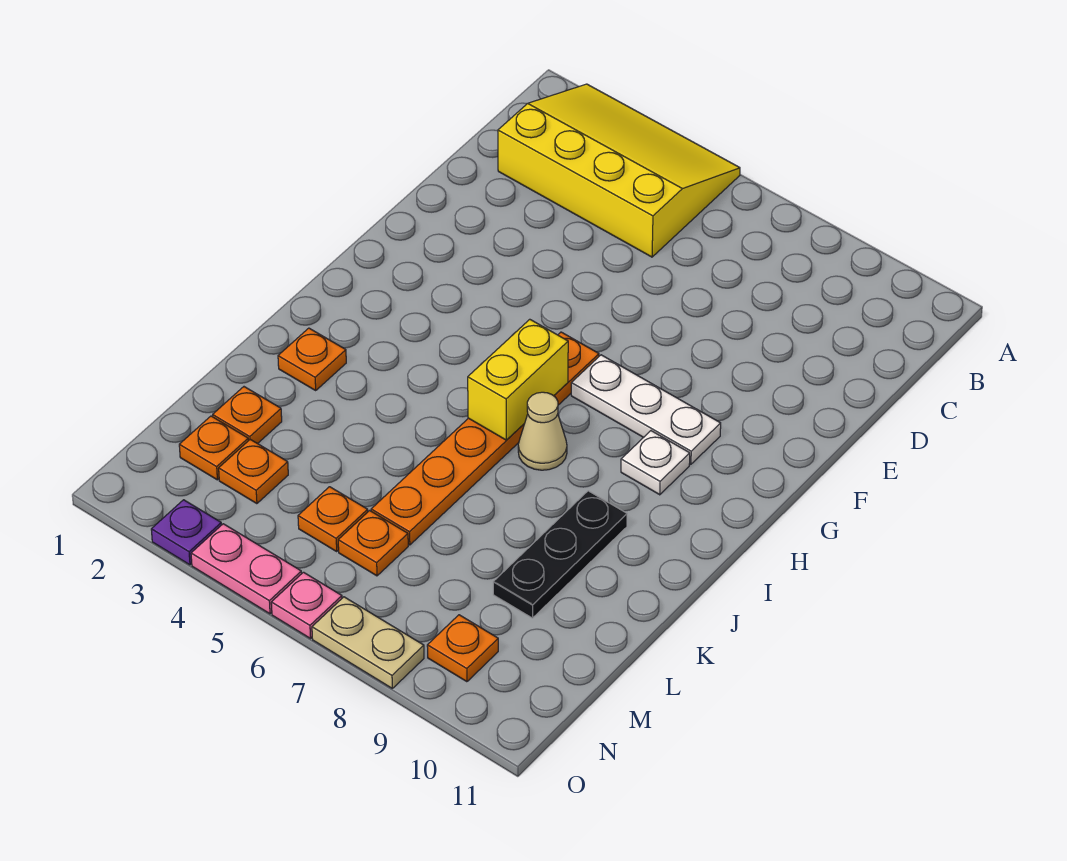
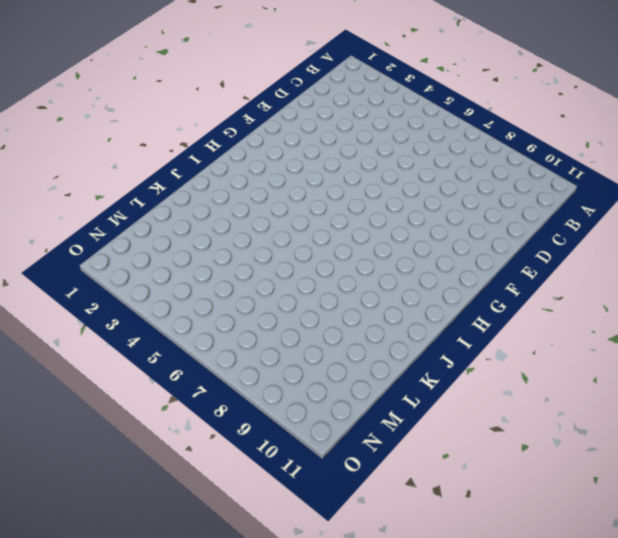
none -> yellow 3x4 slope [498,84,740,257]
none -> orange 1x6 plate [371,332,599,545]
none -> white 1x3 plate [571,355,721,464]

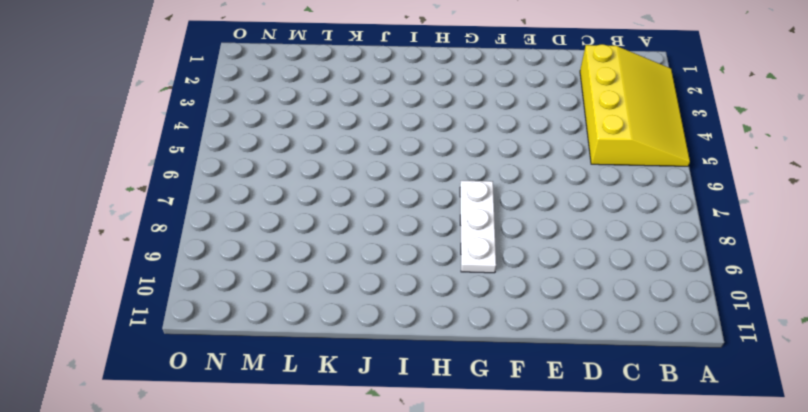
none -> orange 1x6 plate [371,332,599,545]
none -> white 1x1 plate [621,431,690,495]
none -> tan 1x1 cone [518,392,567,470]

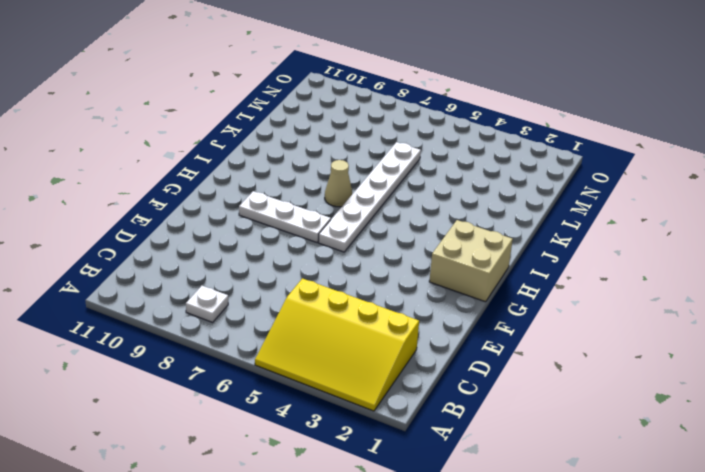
white 1x1 plate [186,286,228,322] -> white 1x1 plate moved to [621,431,690,495]
tan 2x2 brick [429,220,513,302] -> none
white 1x6 plate [318,142,421,252] -> orange 1x6 plate [371,332,599,545]
none -> orange 1x1 plate [278,328,346,390]
none -> black 1x3 plate [493,491,627,618]
none -> orange 1x1 plate [213,387,282,444]

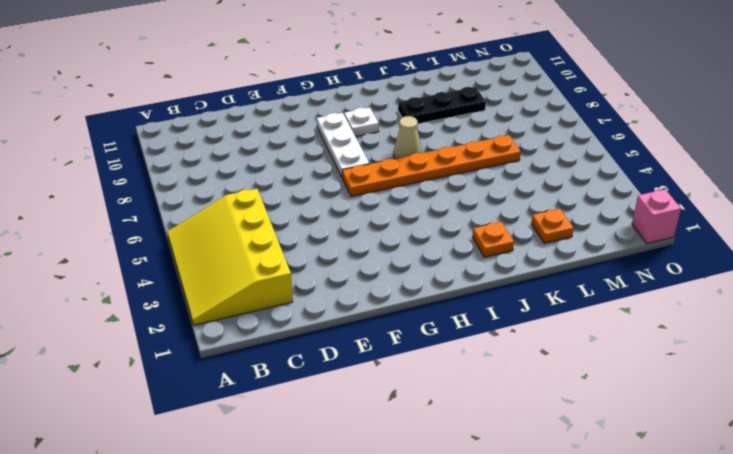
pink 1x1 brick [632,189,681,243] -> none
none -> orange 1x1 plate [179,416,248,480]
none -> orange 1x1 plate [219,439,288,504]
none -> orange 1x1 plate [298,487,368,551]

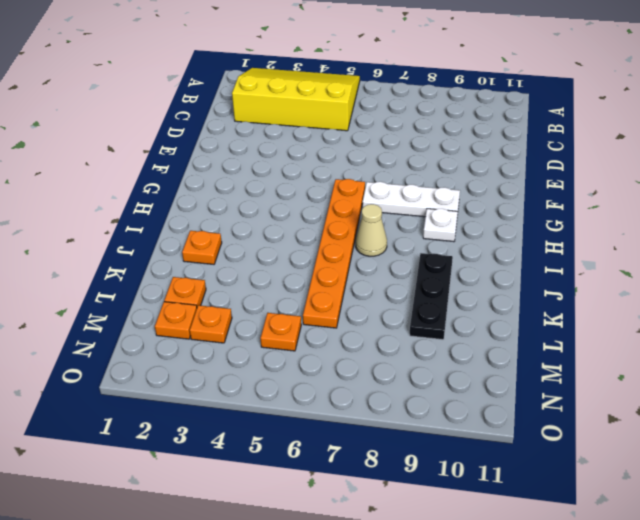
none -> orange 1x1 plate [338,511,408,576]
none -> orange 1x1 plate [427,615,498,682]
none -> purple 1x1 plate [151,500,221,565]

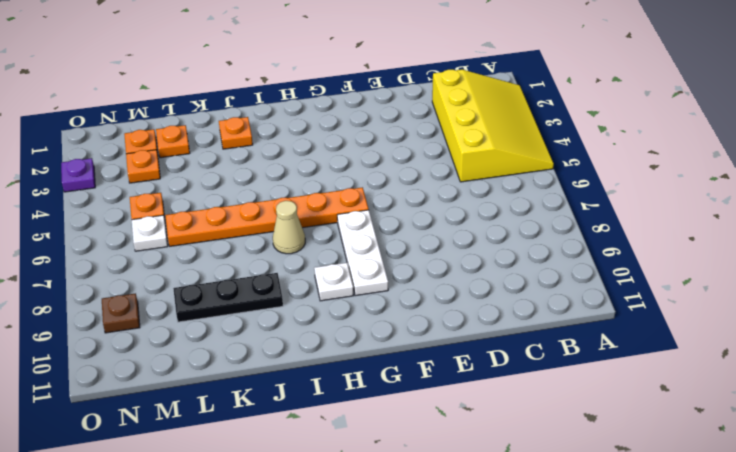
white 1x1 plate [132,215,168,251] -> orange 1x1 plate [338,511,408,576]
brown 1x1 plate [102,293,140,333] -> orange 1x1 plate [427,615,498,682]
none -> pink 1x2 plate [191,524,302,614]
none -> pink 1x1 plate [271,572,342,639]
none -> tan 1x2 plate [312,597,424,688]

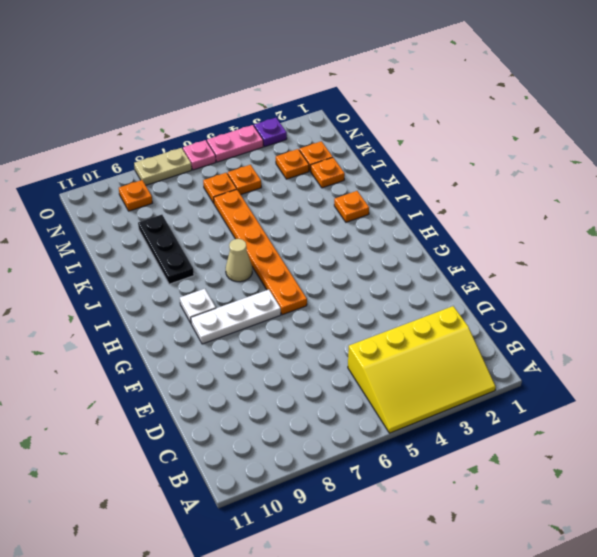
none -> yellow 1x2 brick [468,319,568,440]

